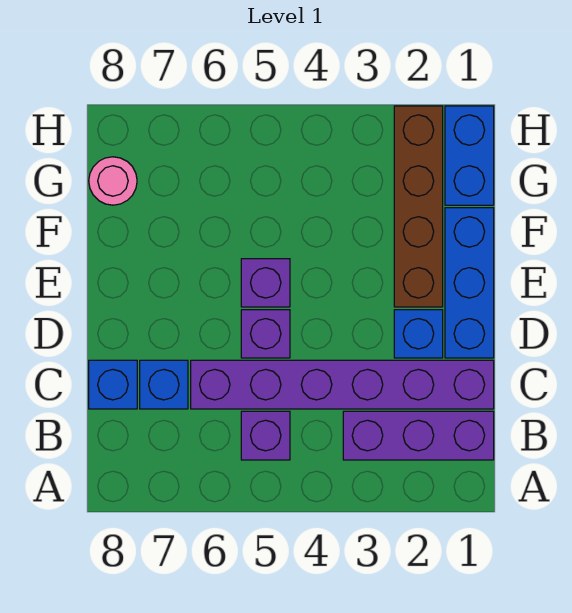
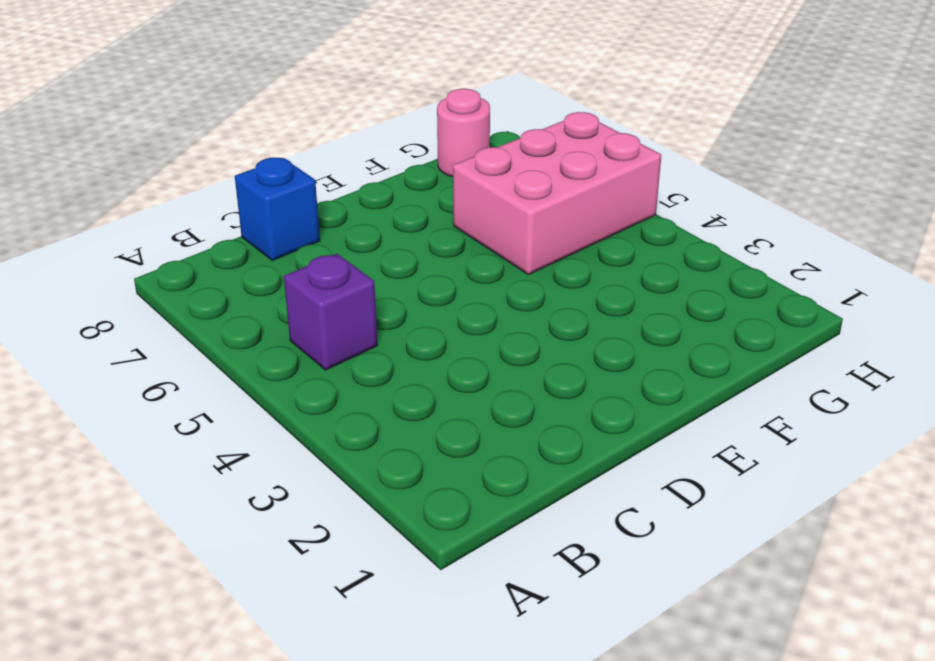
pink 2x3 brick [453,112,661,275] -> none
none -> purple 1x3 brick [343,411,494,460]
none -> purple 1x6 brick [191,360,494,409]
none -> blue 1x1 brick [140,360,188,409]

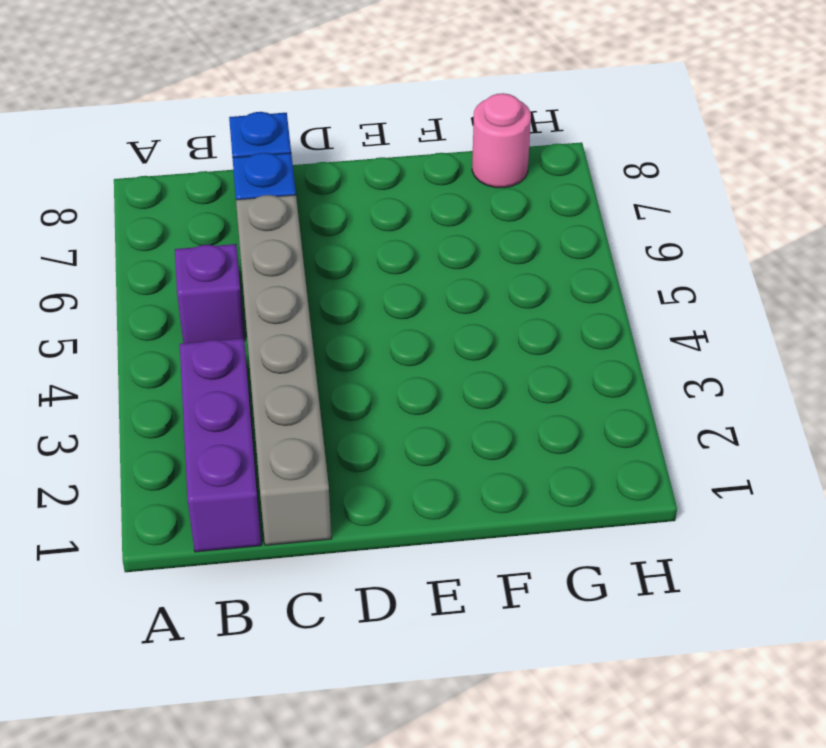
grey 1x6 brick [236,195,331,545] -> purple 1x6 brick [191,360,494,409]
none -> blue 1x3 brick [445,208,494,358]
none -> blue 1x1 brick [394,310,443,358]
none -> purple 1x1 brick [241,310,290,358]

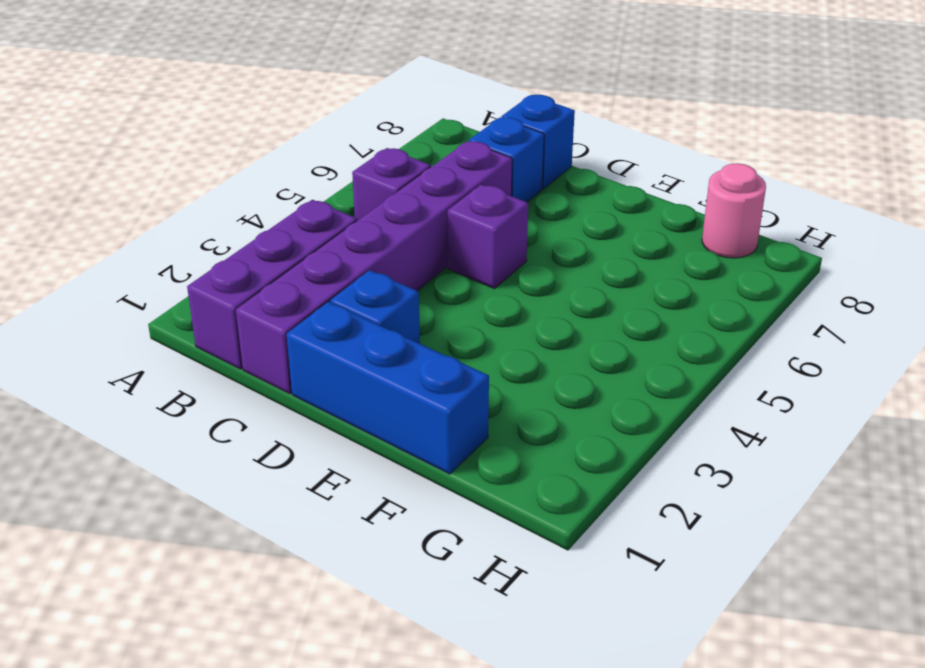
none -> brown 1x4 brick [394,106,443,307]
none -> purple 1x1 brick [241,259,290,307]
none -> blue 1x2 brick [445,106,494,205]

